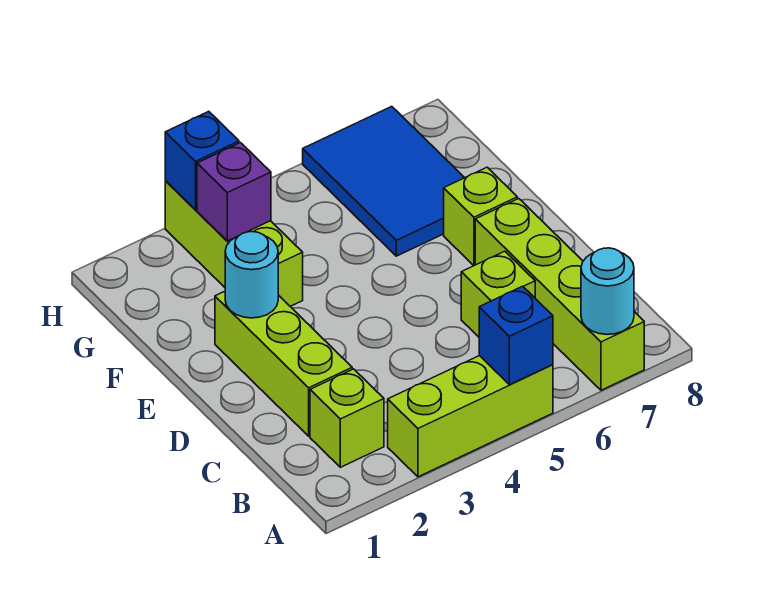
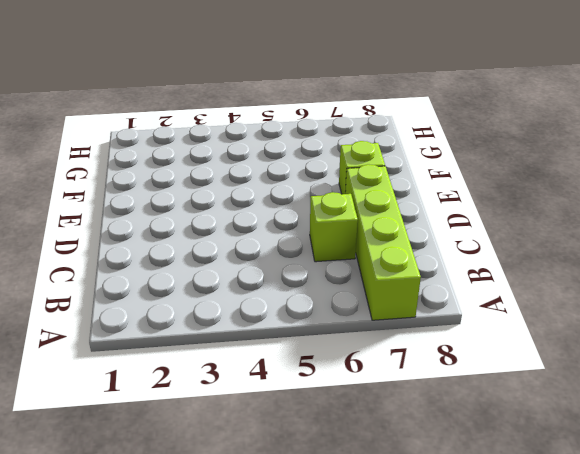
none -> lime 1x3 brick [388,356,553,477]
none -> lime 1x1 brick [310,369,384,467]
none -> lime 1x3 brick [215,291,352,436]

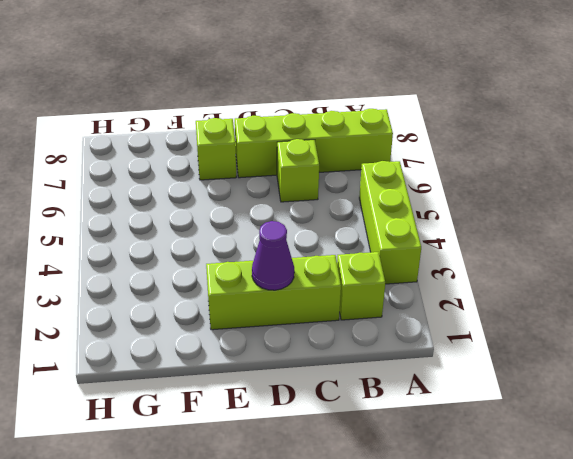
purple 1x1 cone [252,221,294,290] -> none
none -> lime 1x3 brick [165,181,303,306]
none -> blue 2x3 tile [303,106,464,256]
none -> blue 1x1 brick [479,286,553,385]

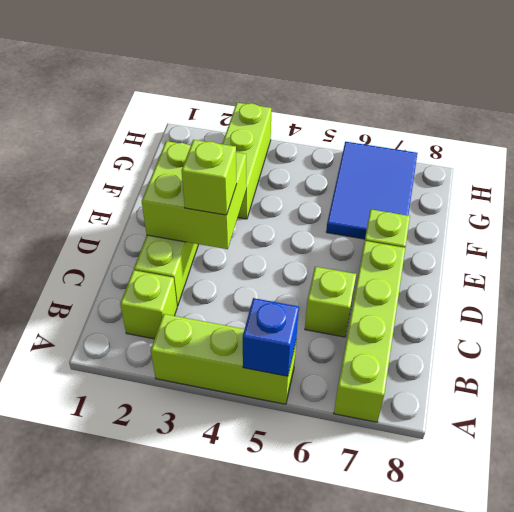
lime 2x2 brick [142,141,247,249] -> cyan 1x1 round brick [225,232,278,318]
lime 1x1 brick [182,140,237,215] -> none
none -> cyan 1x1 round brick [581,248,634,334]
none -> purple 1x1 brick [197,143,271,241]
none -> blue 1x1 brick [165,111,239,210]

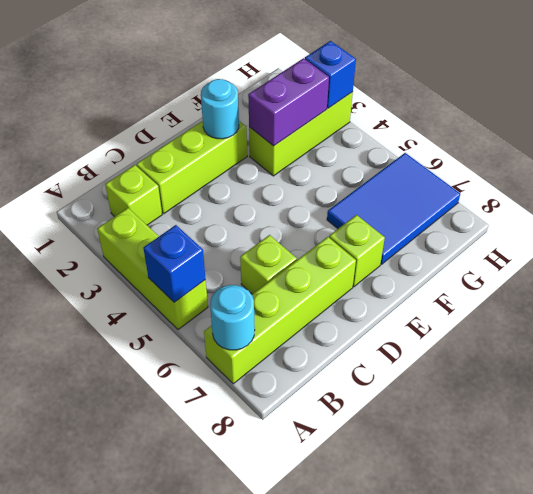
purple 1x2 brick [248,58,329,146] -> purple 1x1 brick [197,143,271,241]

